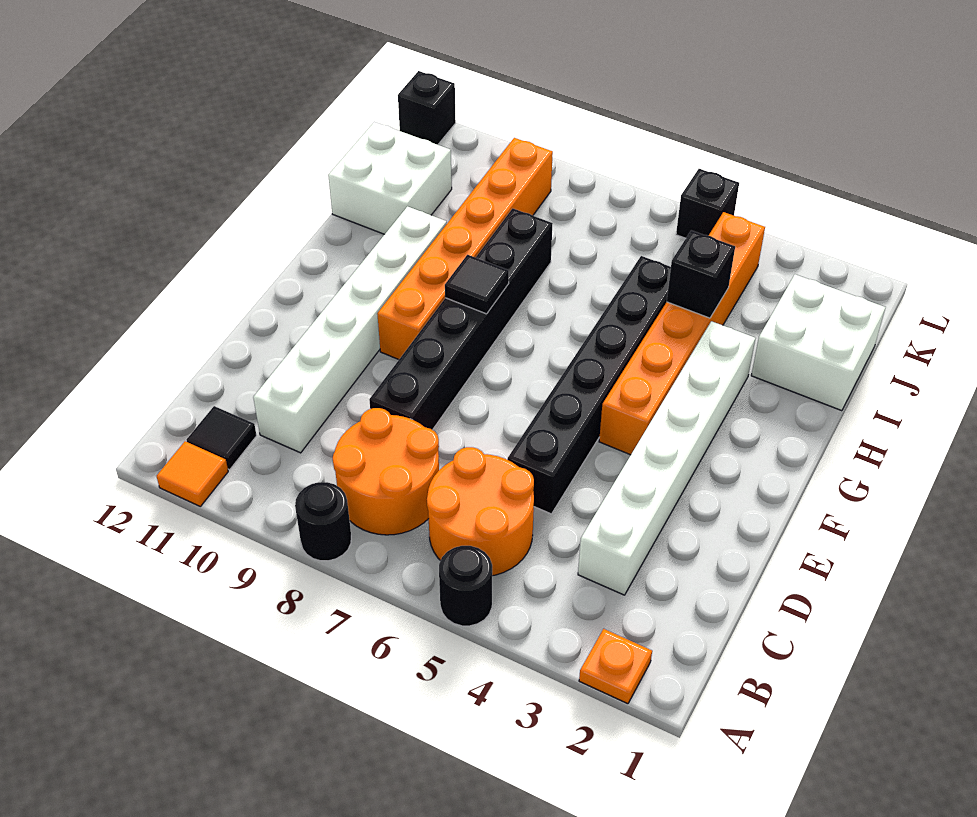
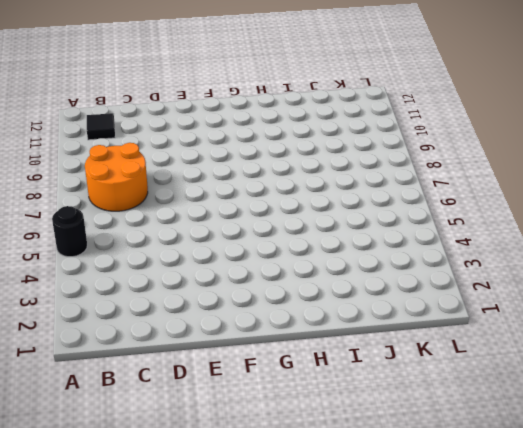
none -> orange 1x1 plate [579,629,652,704]
none -> black 1x1 round brick [295,482,351,561]
none -> orange 1x1 tile [157,441,228,506]

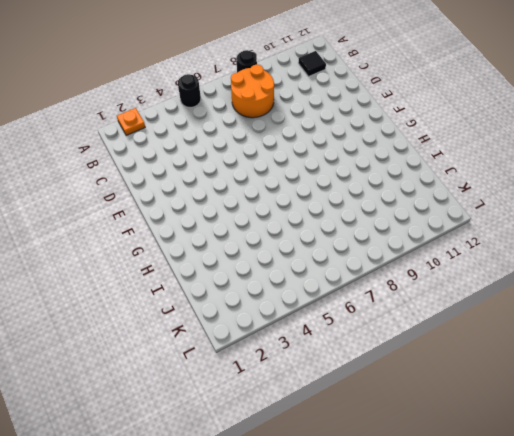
none -> orange 1x1 tile [157,441,228,506]
none -> orange 2x2 round brick [427,447,534,576]
none -> white 1x6 brick [578,321,755,595]

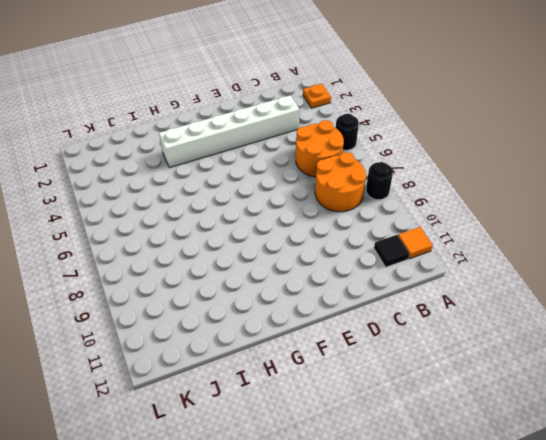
none -> white 1x6 brick [253,206,447,453]
none -> black 1x6 brick [508,256,671,514]
none -> black 1x6 brick [369,208,553,430]

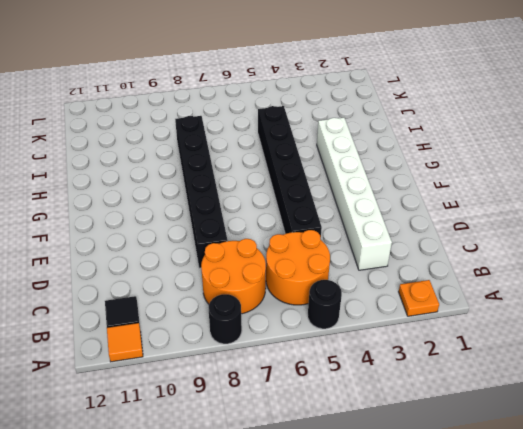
none -> white 1x6 brick [253,206,447,453]
none -> orange 1x6 brick [599,212,765,455]
none -> orange 1x6 brick [377,138,553,359]

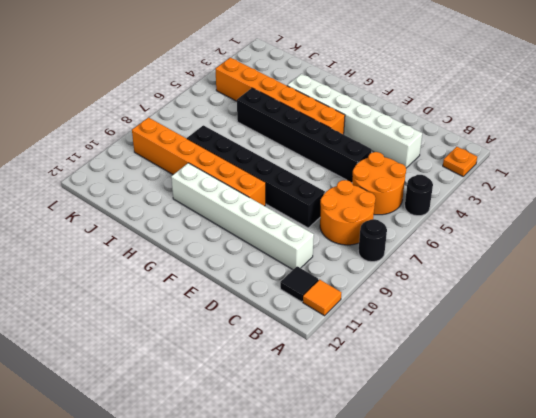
none -> white 2x2 brick [751,274,886,411]
none -> white 2x2 brick [328,122,452,234]
none -> black 1x1 brick [676,169,739,238]

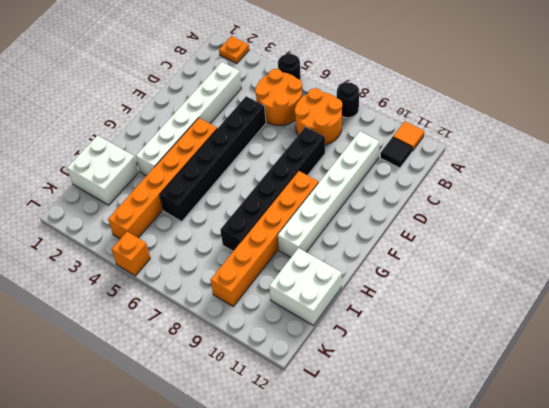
orange 1x1 brick [112,232,150,276] -> black 1x1 brick [676,169,739,238]
none -> black 1x1 brick [398,71,456,145]
none -> black 1x1 tile [445,255,509,314]
none -> black 1x1 brick [667,230,735,318]

